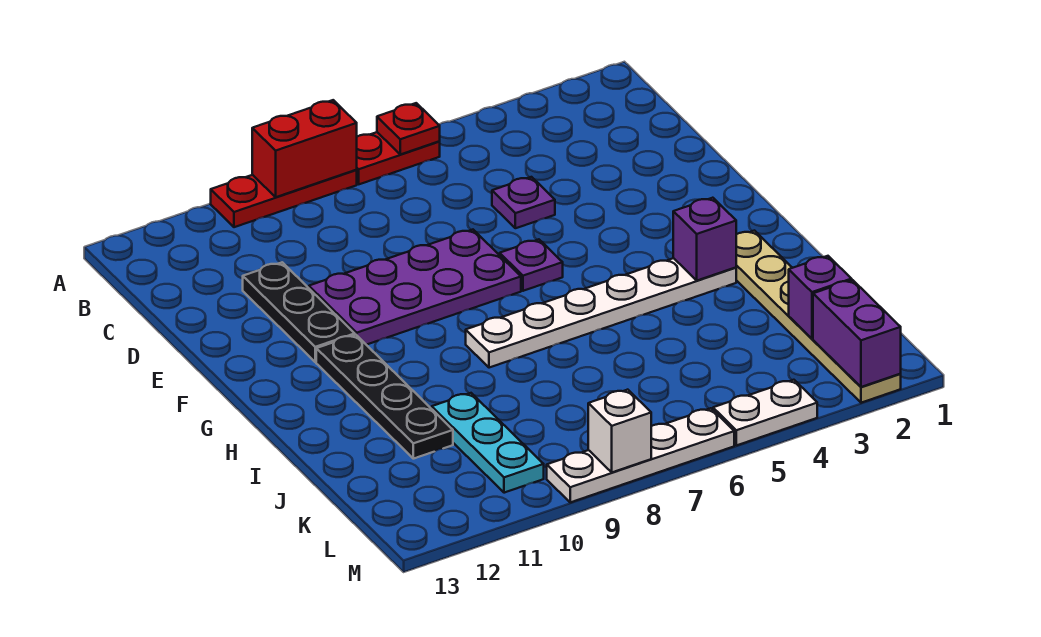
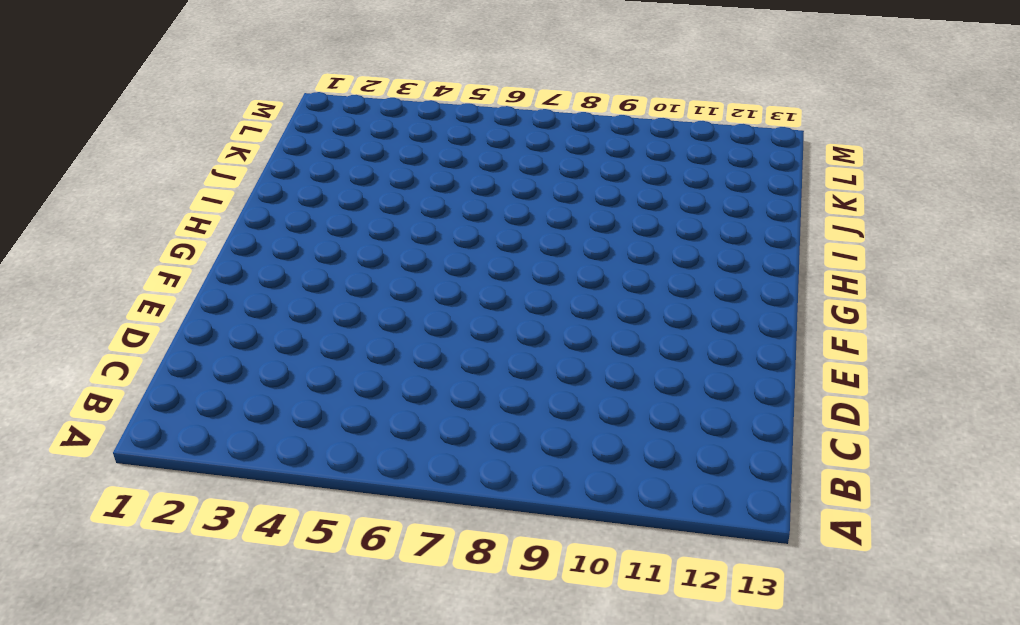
none -> red 1x2 plate [357,132,440,184]
none -> red 1x3 plate [211,170,357,227]
none -> purple 1x1 plate [492,177,555,228]

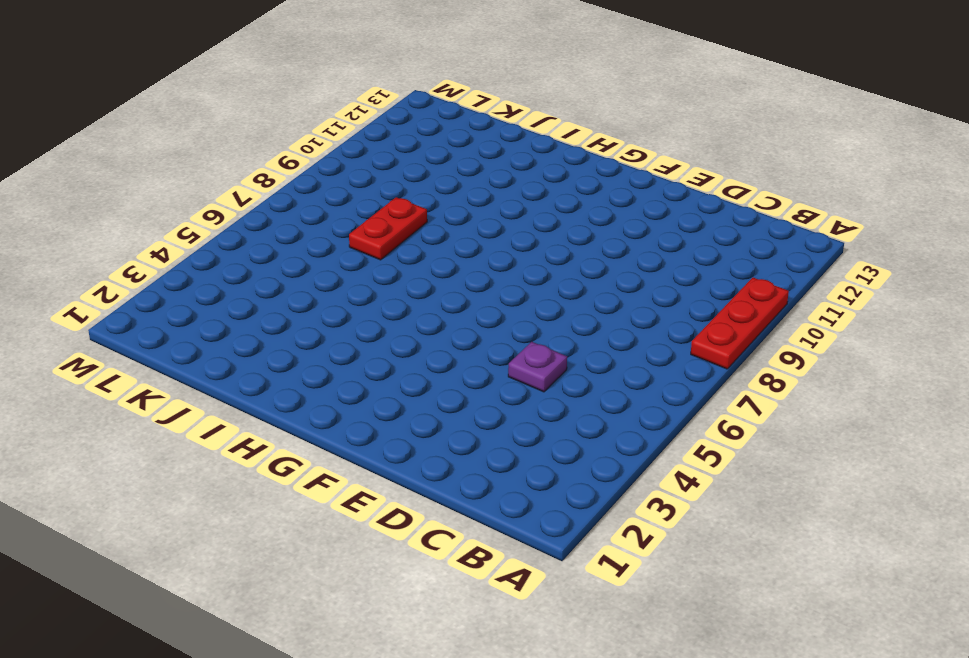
red 1x2 plate [349,197,427,260] -> red 1x2 plate moved to [357,132,440,184]
none -> black 1x3 plate [243,262,355,362]
none -> purple 2x4 plate [309,230,521,345]
none -> purple 1x1 plate [500,239,563,291]

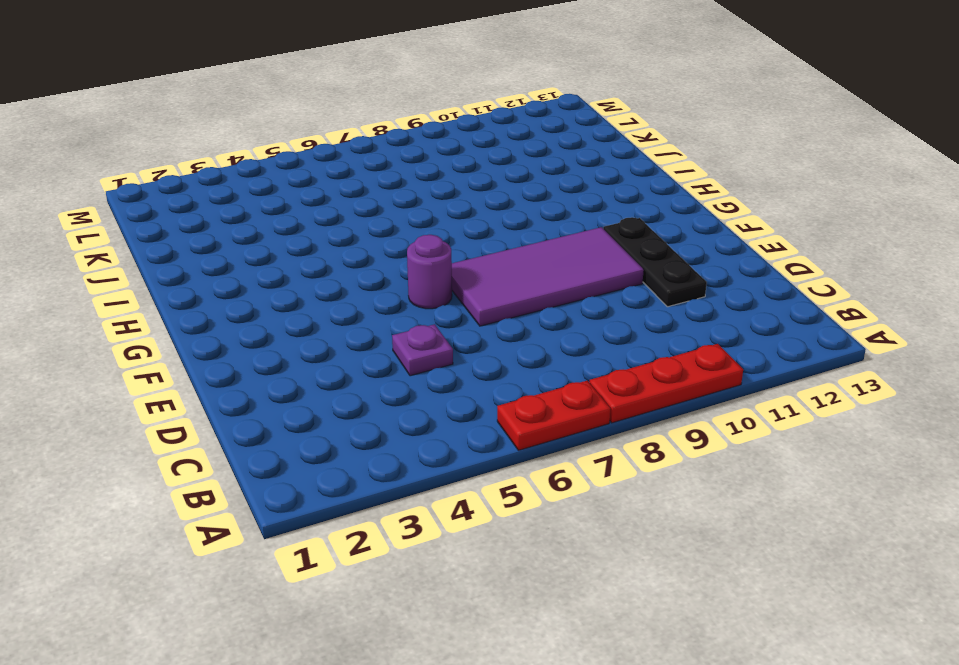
purple 2x4 tile [452,227,644,326] -> purple 2x4 plate [309,230,521,345]
purple 1x1 round brick [407,235,452,309] -> purple 1x1 plate [500,239,563,291]
none -> black 1x4 plate [316,335,453,459]
none -> tan 1x6 plate [736,231,901,403]
none -> white 1x6 plate [466,258,736,368]

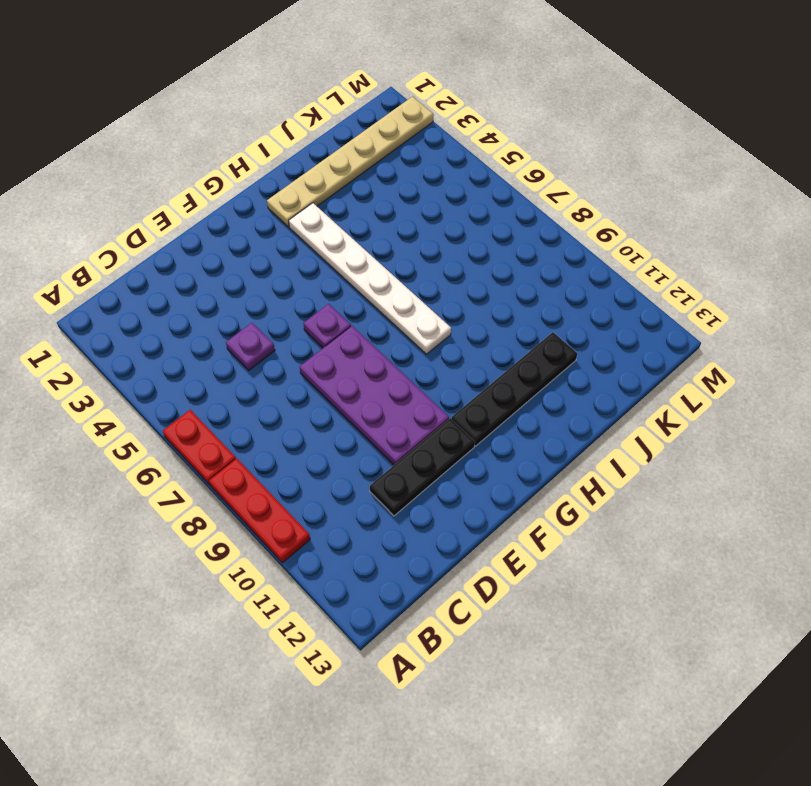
none -> cyan 1x3 plate [432,393,544,493]
none -> white 1x2 plate [713,380,817,445]
none -> white 1x4 plate [547,408,734,502]

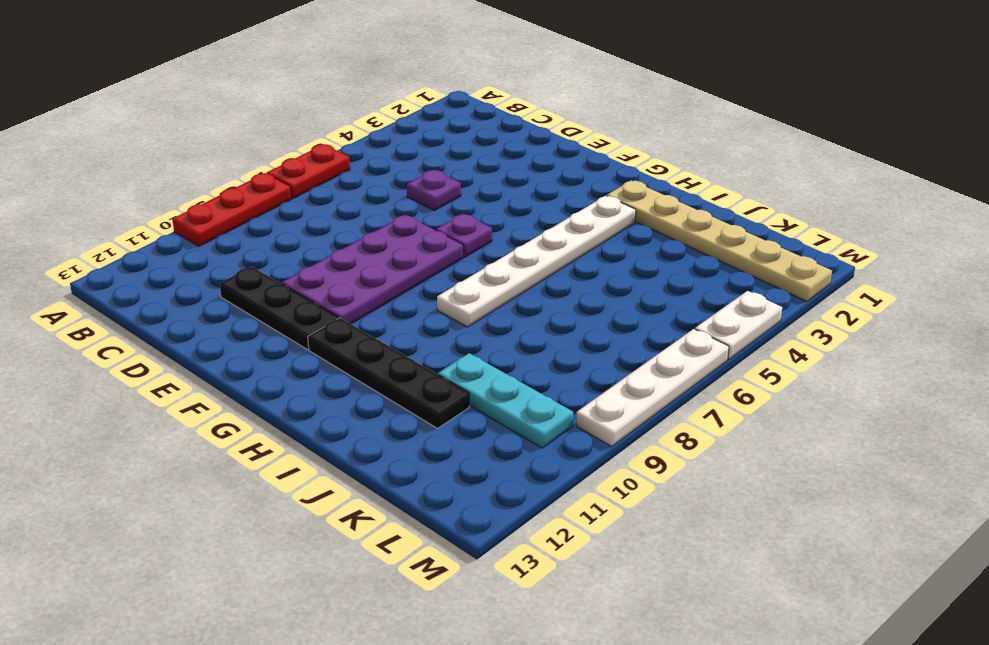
none -> red 1x1 plate [377,103,440,154]
none -> red 1x2 brick [252,100,357,197]
none -> purple 1x1 brick [673,198,736,281]

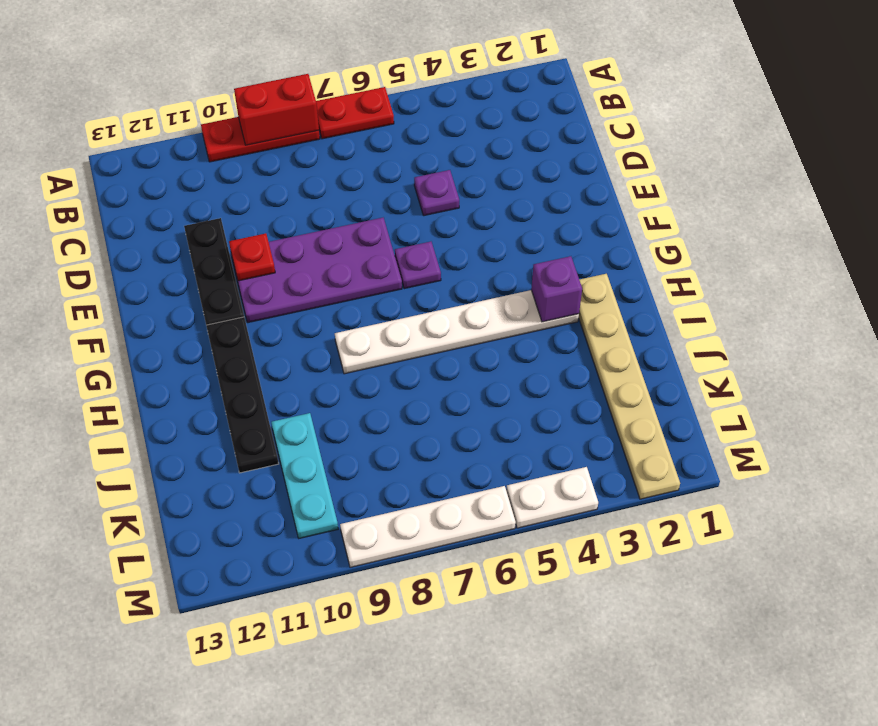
red 1x1 plate [229,233,275,281] -> red 1x1 plate moved to [377,103,440,154]
none -> purple 1x1 brick [789,256,852,339]
none -> purple 1x2 brick [813,280,901,387]
none -> white 1x1 brick [588,390,651,472]

